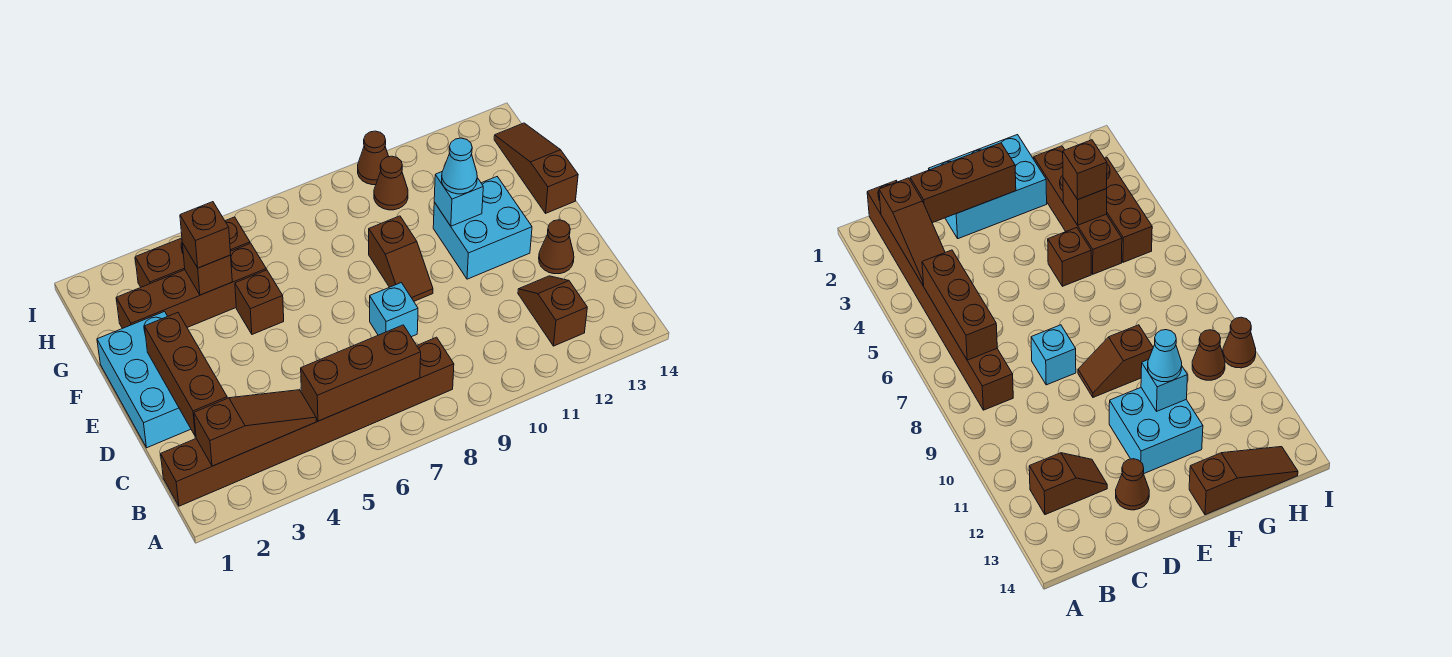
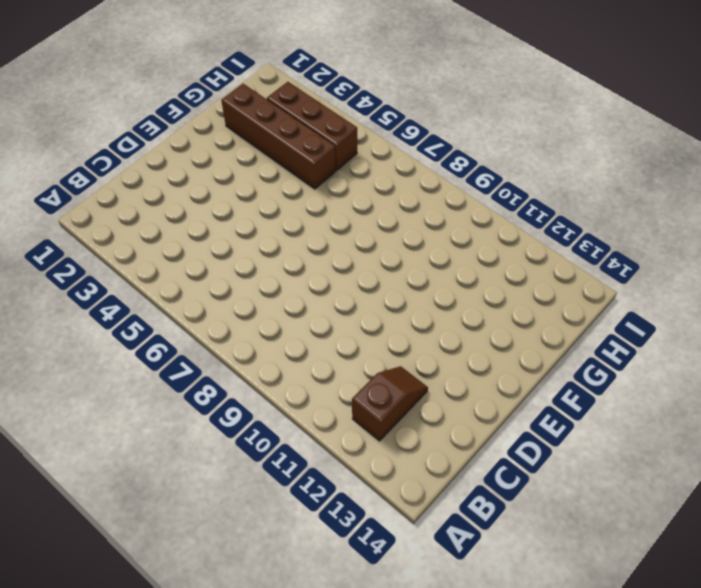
none -> brown 1x8 brick [161,337,454,506]
none -> cyan 2x3 brick [97,312,191,448]
none -> cyan 1x1 brick [370,283,418,337]

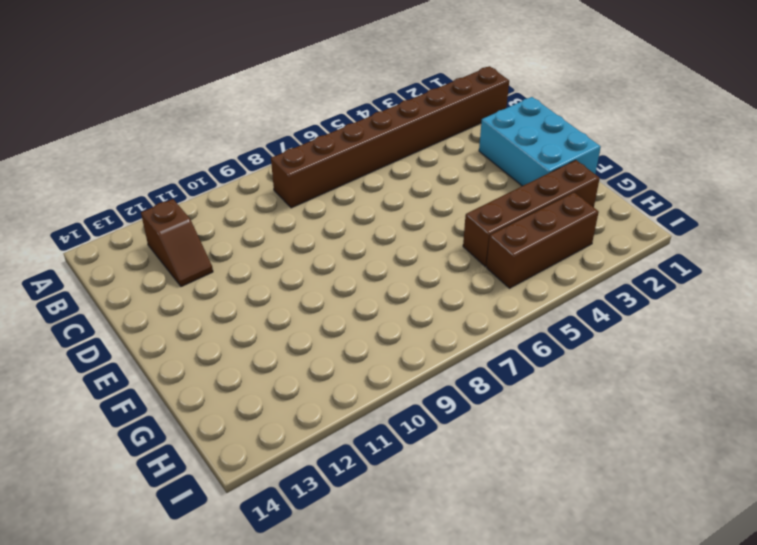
none -> cyan 1x1 brick [370,283,418,337]
none -> brown 1x1 cone [539,220,574,274]
none -> brown 1x2 slope [369,216,433,301]

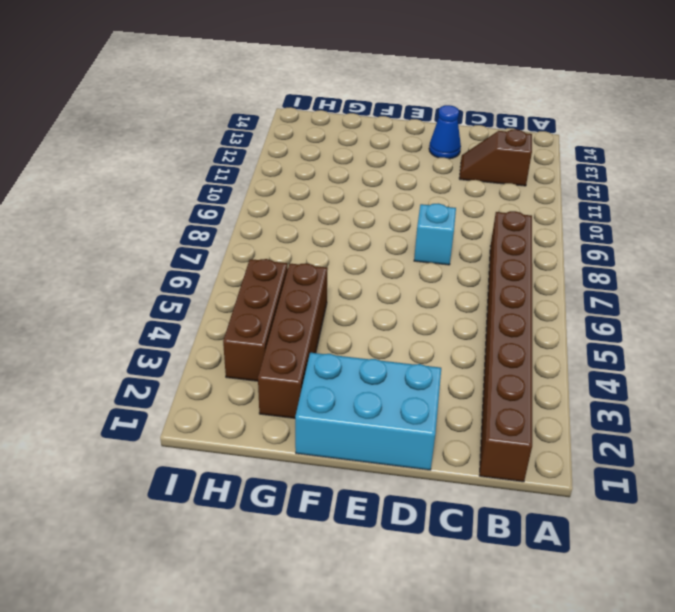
blue 1x1 cone [429,105,461,159] -> brown 1x1 cone [539,220,574,274]
none -> brown 1x2 slope [369,216,433,301]
none -> cyan 2x2 brick [433,177,532,279]
none -> brown 1x1 brick [235,270,284,334]

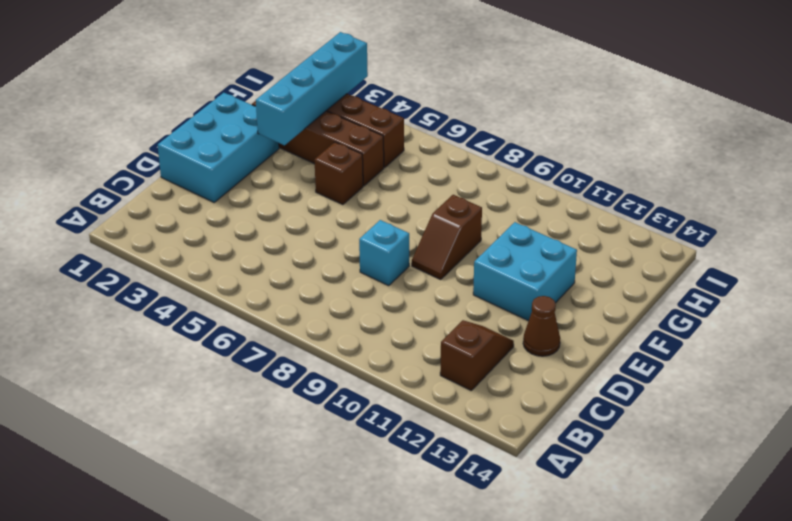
cyan 1x4 brick [256,32,368,145] -> none
none -> brown 1x8 brick [161,337,454,506]
none -> brown 1x3 slope [494,123,578,213]
none -> brown 1x1 cone [374,156,408,210]

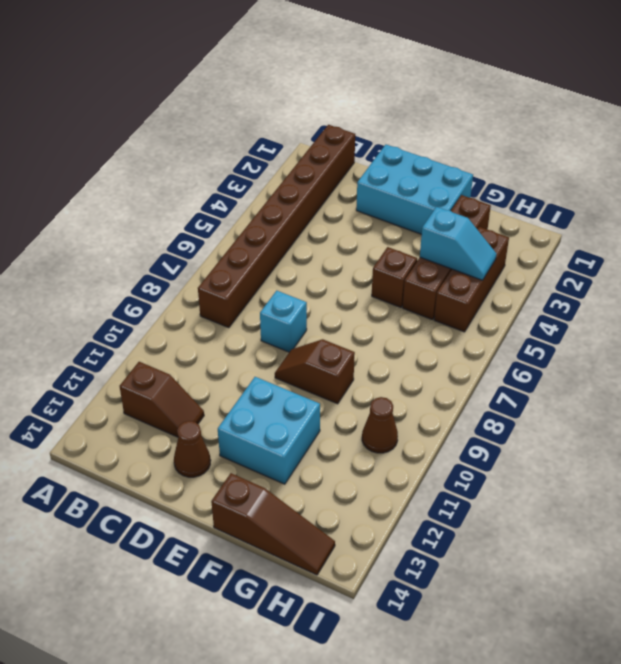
cyan 1x2 slope [420,207,496,280] -> brown 1x1 brick [182,243,232,295]
none -> brown 1x1 cone [358,131,389,185]
none -> brown 1x3 slope [194,390,316,466]
none -> brown 1x3 brick [301,325,421,421]

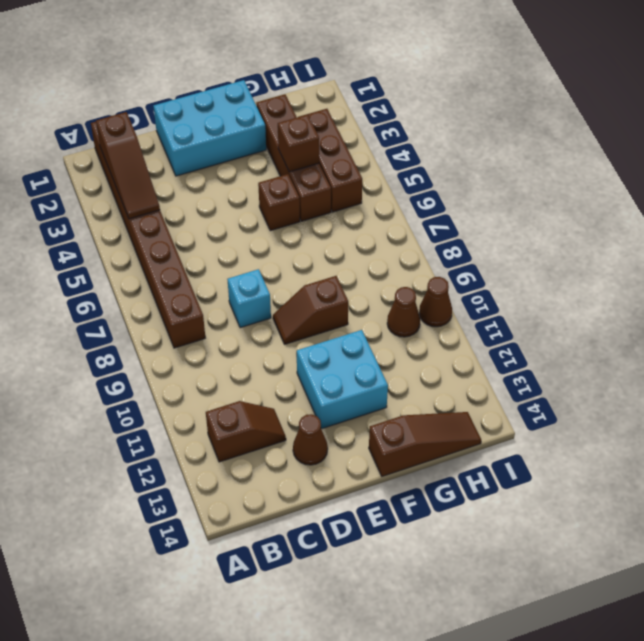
none -> brown 1x3 brick [301,325,421,421]
none -> brown 1x3 brick [145,313,227,437]
none -> cyan 1x1 brick [434,172,483,226]

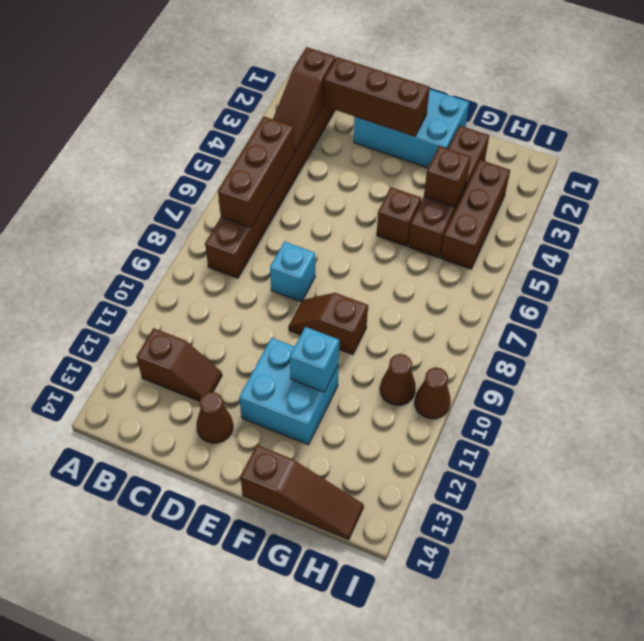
none -> cyan 1x1 cone [442,138,477,194]
none -> brown 1x1 brick [180,202,231,268]

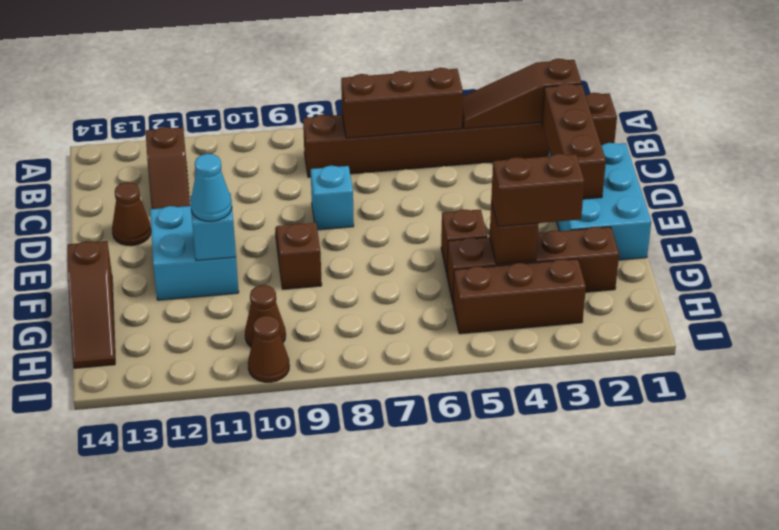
brown 1x2 brick [491,154,585,227] -> brown 1x1 brick [180,202,231,268]

